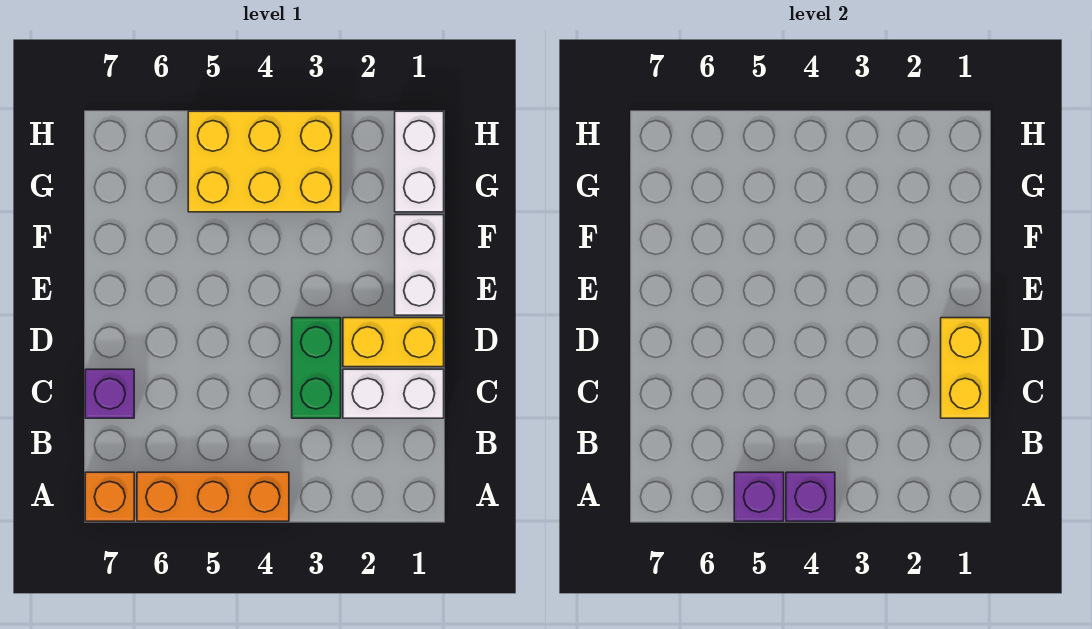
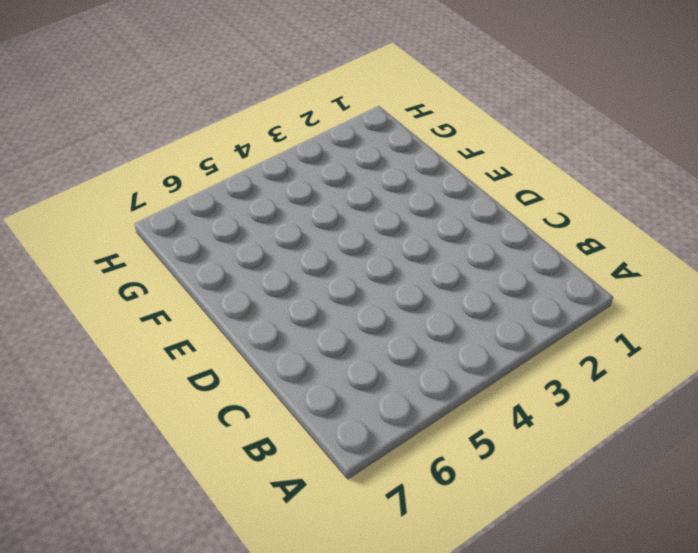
none -> orange 1x3 brick [137,472,289,521]
none -> orange 1x1 brick [85,472,134,521]
none -> white 1x2 brick [343,369,444,418]

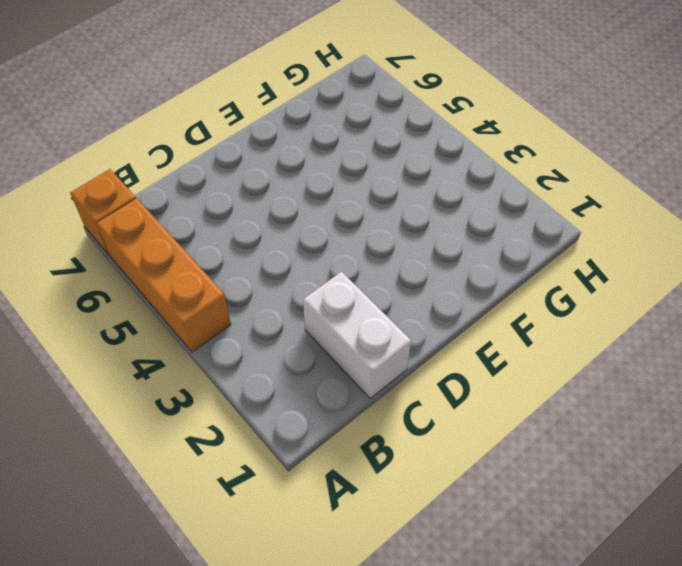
none -> green 1x2 brick [292,318,341,418]
none -> purple 1x1 brick [85,369,134,418]
none -> yellow 1x2 brick [343,318,444,367]

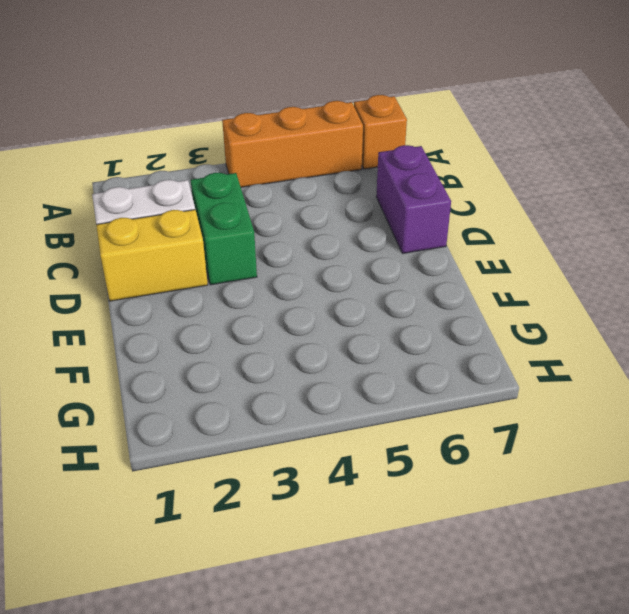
purple 1x2 brick [376,145,451,254] -> purple 1x1 brick [85,369,134,418]
none -> white 1x2 brick [395,215,444,315]
none -> white 1x2 brick [395,111,444,212]
none -> yellow 2x3 brick [188,111,341,212]

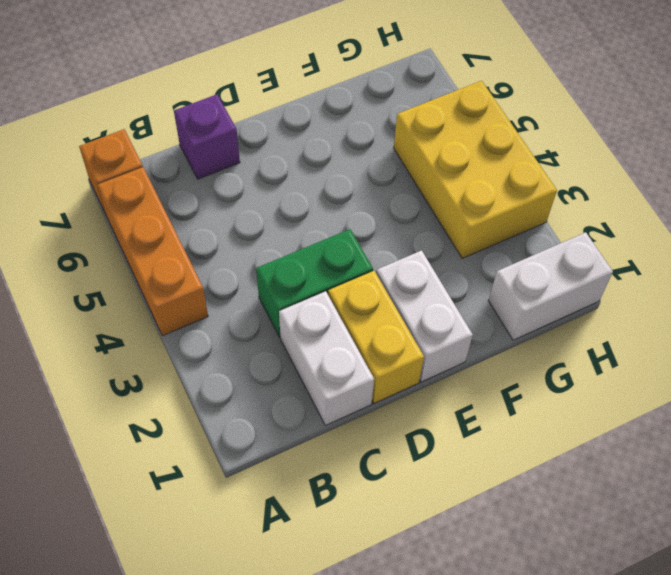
white 1x2 brick [376,250,473,382] -> white 1x2 brick turned to [395,215,444,315]
none -> purple 1x1 brick [786,472,835,521]
none -> purple 1x1 brick [734,472,784,521]
none -> yellow 1x2 brick [941,318,990,418]

